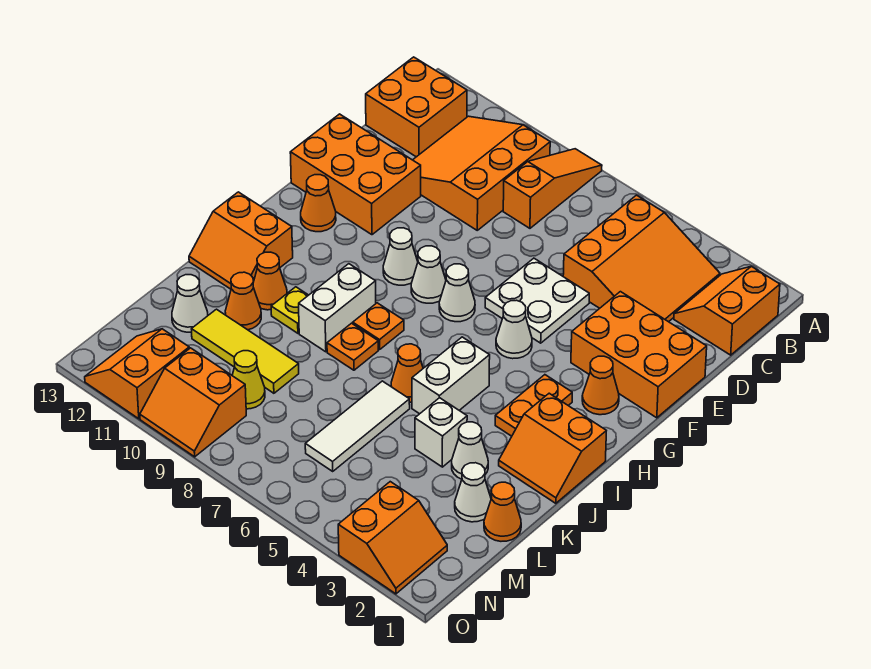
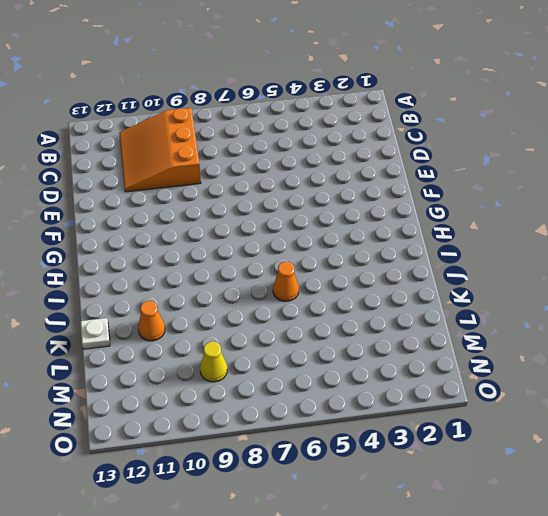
white 1x1 plate [80,318,110,349] -> none
none -> orange 1x3 slope [503,149,602,228]
none -> orange 2x2 slope [674,266,780,355]
none -> orange 3x3 slope [563,195,720,322]
none -> orange 2x2 brick [366,57,467,157]

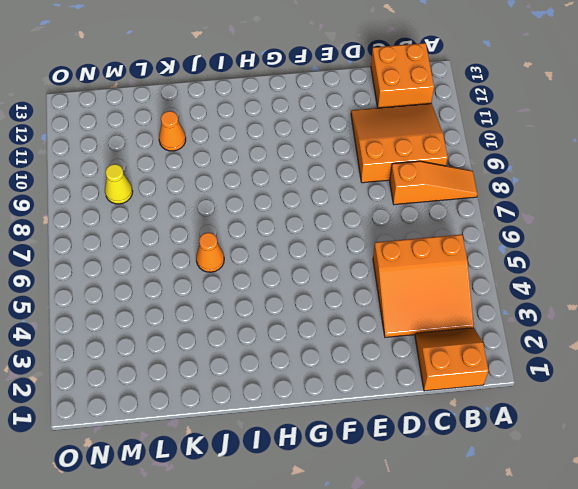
none -> orange 2x3 brick [571,292,707,418]
none -> white 2x2 plate [485,258,589,343]
none -> orange 2x3 brick [290,114,421,235]
none -> orange 1x1 cone [582,356,619,415]

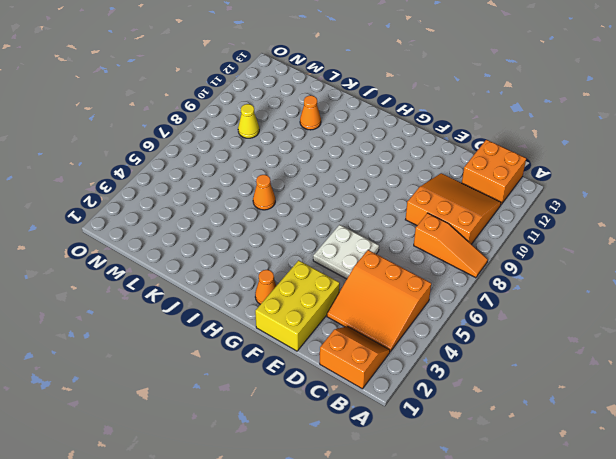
yellow 2x3 brick [255,260,340,351] -> orange 2x3 brick [571,292,707,418]
none -> orange 2x3 brick [290,114,421,235]
none -> white 1x1 cone [496,300,532,359]
none -> white 1x1 cone [439,264,475,322]
none -> white 1x1 cone [411,246,446,303]

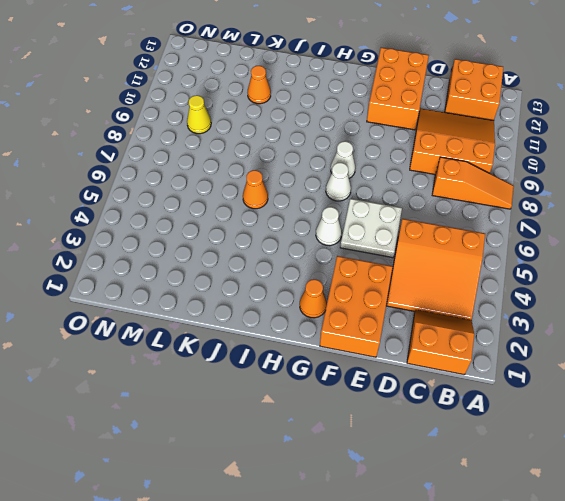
none -> white 1x1 cone [383,228,418,285]
none -> orange 1x1 cone [301,175,336,232]
none -> orange 1x2 plate [495,375,572,436]
none -> orange 2x2 slope [499,393,606,503]

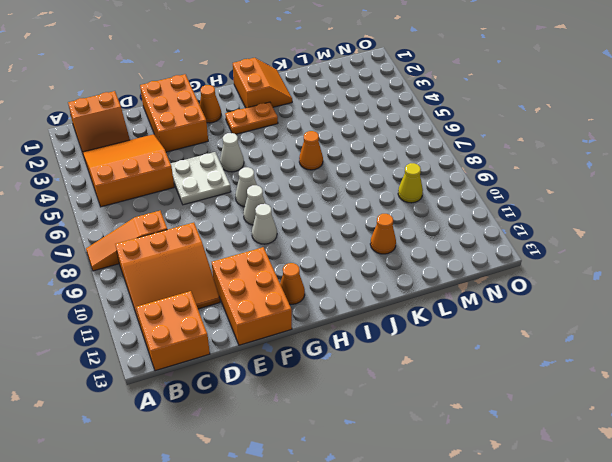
none -> white 1x2 brick [412,337,490,414]
none -> orange 1x1 plate [353,303,404,350]
none -> white 1x2 brick [299,264,376,352]
none -> orange 2x2 slope [189,192,293,289]

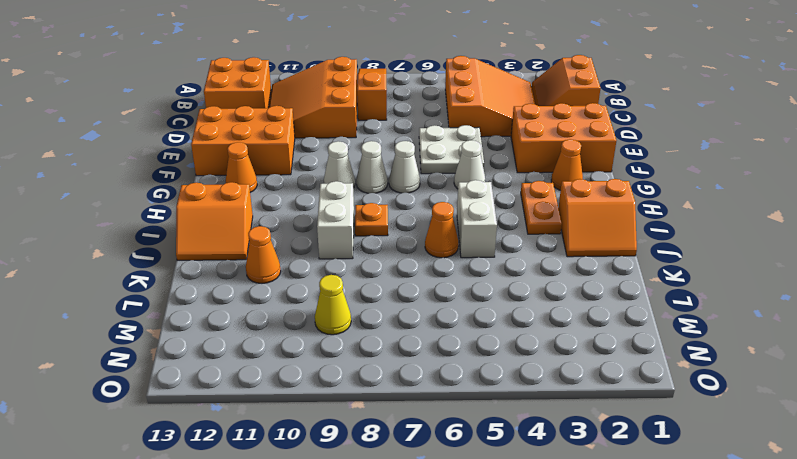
none -> orange 1x1 plate [327,323,378,370]
none -> yellow 1x1 plate [271,287,308,333]
none -> orange 1x1 cone [253,252,287,310]
none -> white 1x1 cone [452,422,488,479]

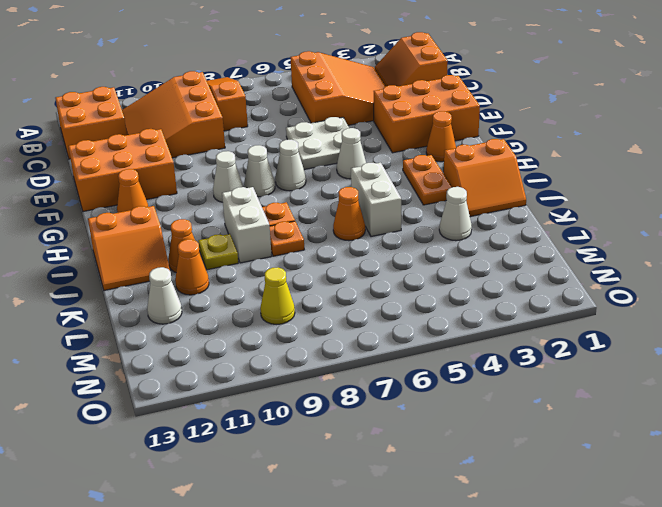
none -> white 1x1 brick [415,398,467,467]
none -> white 1x3 tile [305,381,410,471]
none -> orange 1x1 cone [484,482,521,541]
none -> white 1x1 cone [455,463,491,522]

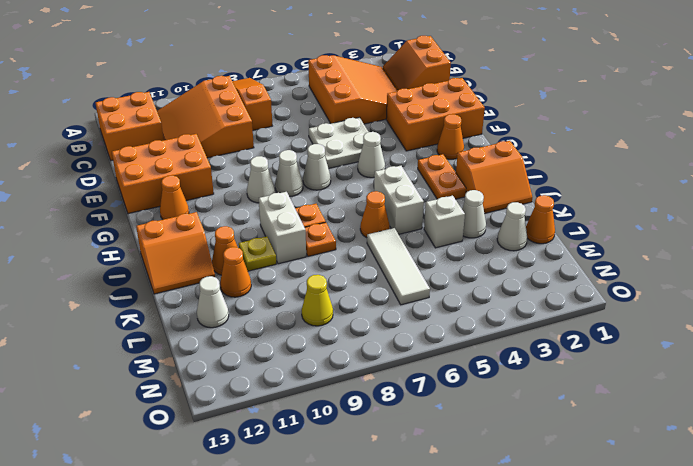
none -> yellow 1x3 tile [192,309,299,393]
none -> orange 2x2 slope [338,482,447,594]
none -> orange 2x2 slope [140,348,246,457]
none -> orange 2x2 slope [85,329,189,419]

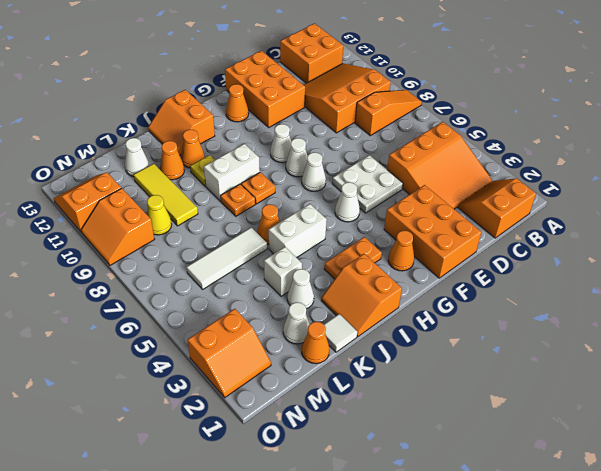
white 1x1 tile [324,314,357,352] -> none

